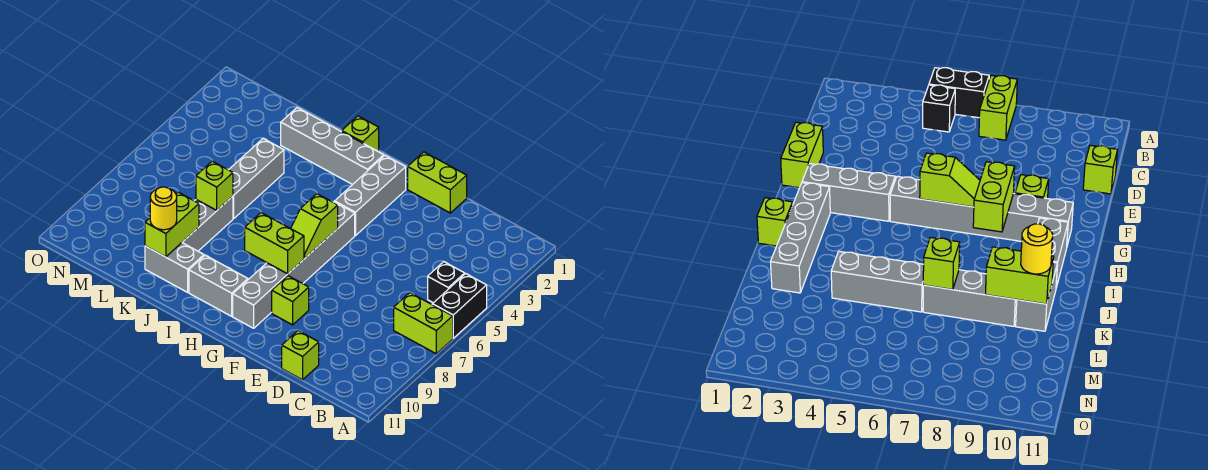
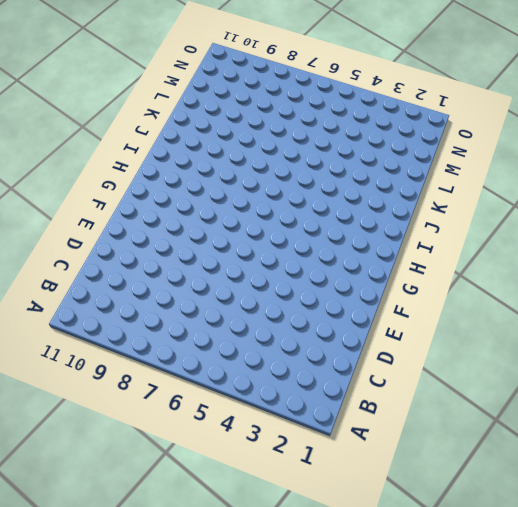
none -> black 1x2 brick [432,274,487,338]
none -> lime 1x2 brick [394,293,453,354]
none -> black 1x1 brick [428,262,465,303]

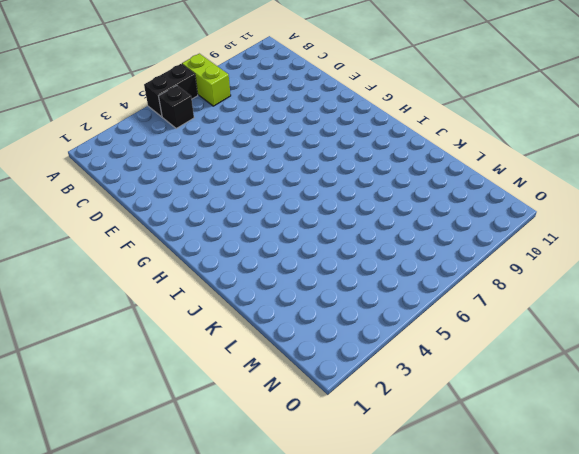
none -> lime 1x1 brick [282,331,319,380]
none -> lime 1x2 brick [408,152,467,213]
none -> lime 1x1 brick [272,276,309,325]

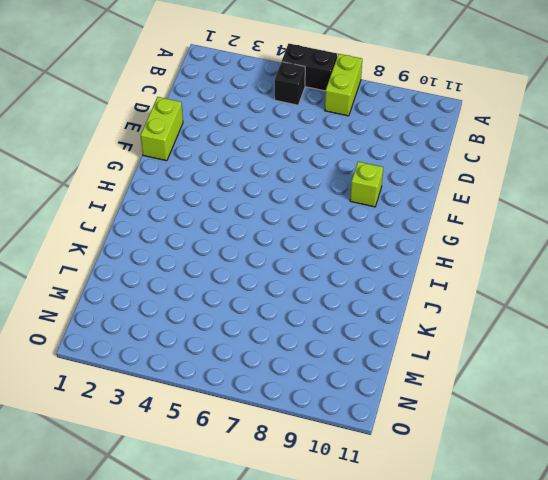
none -> lime 1x1 brick [282,331,319,380]
none -> grey 1x3 brick [335,156,406,235]
none -> grey 1x6 brick [233,202,355,328]

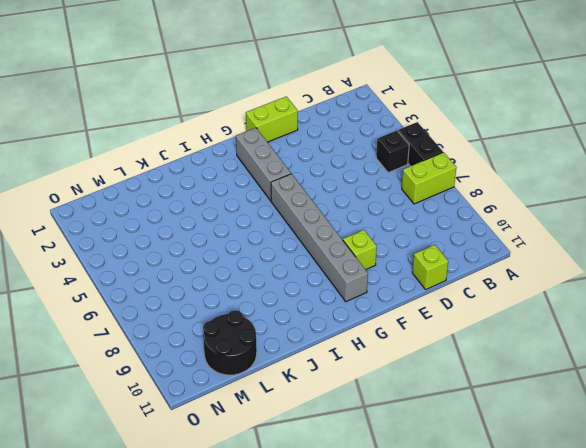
black 2x2 round brick [203,310,257,375] -> none
none -> grey 1x4 brick [281,107,384,185]
none -> grey 1x2 brick [189,255,248,316]
none -> lime 1x1 brick [342,116,379,151]

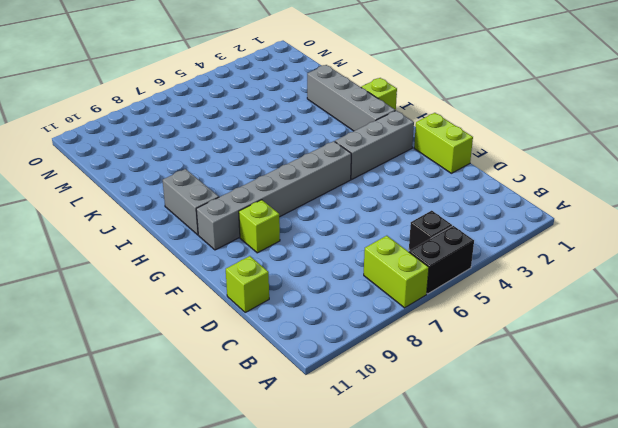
none -> grey 1x2 brick [145,243,204,292]
none -> grey 1x3 brick [229,139,284,218]
none -> grey 1x3 brick [182,196,233,251]

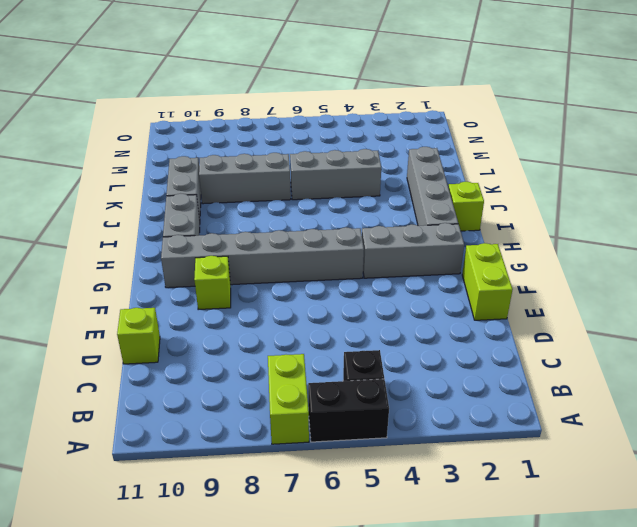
none -> lime 1x2 slope [291,194,338,258]
none -> lime 1x2 brick [245,213,304,274]
none -> lime 1x1 brick [196,161,233,210]

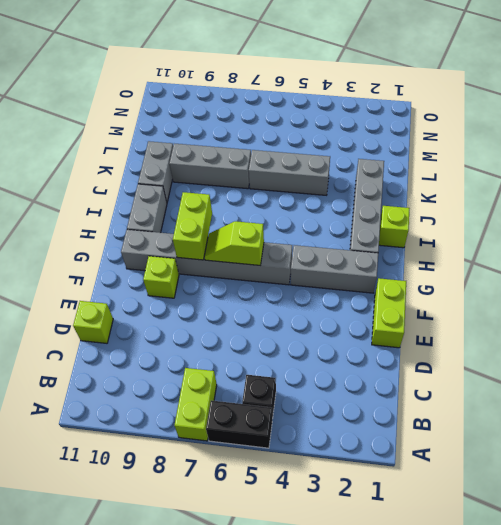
none -> lime 1x1 brick [196,161,233,210]
none -> lime 1x2 brick [145,192,199,257]
none -> yellow 1x1 round brick [150,187,177,230]

